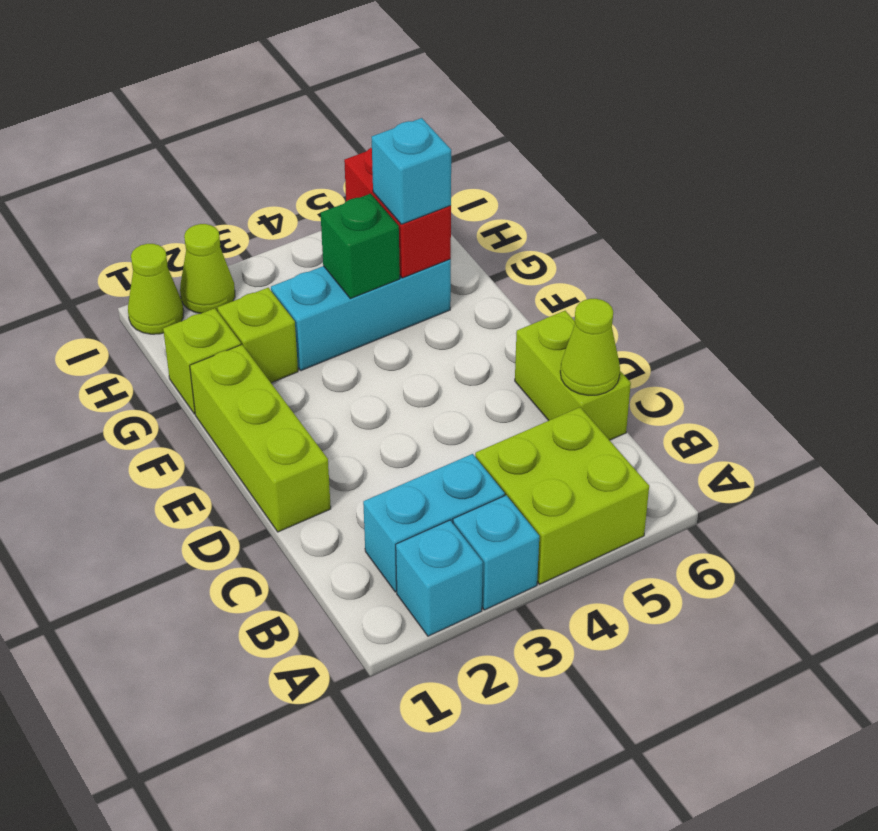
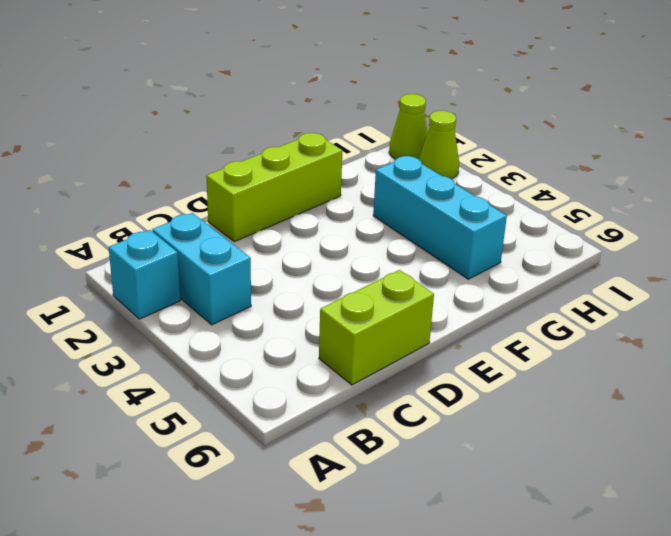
none -> cyan 1x1 brick [453,495,539,610]
none -> lime 2x2 brick [475,407,649,584]
none -> lime 1x1 brick [163,308,241,414]

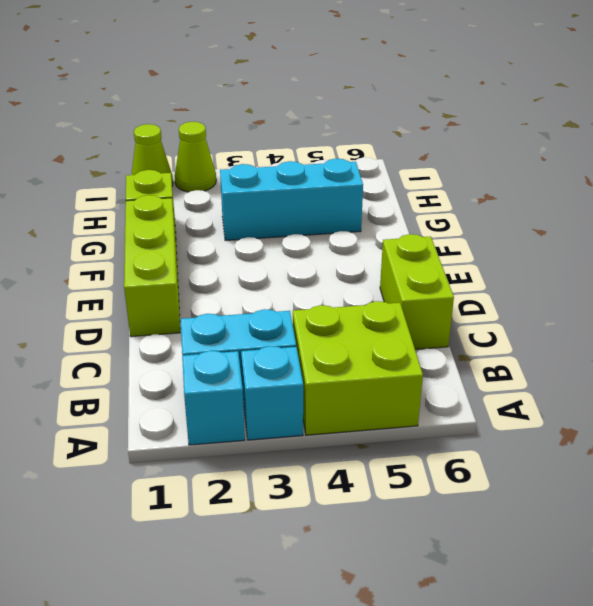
none -> lime 1x1 brick [218,288,298,383]
none -> lime 1x1 cone [560,299,620,395]
none -> green 1x1 brick [321,194,400,299]

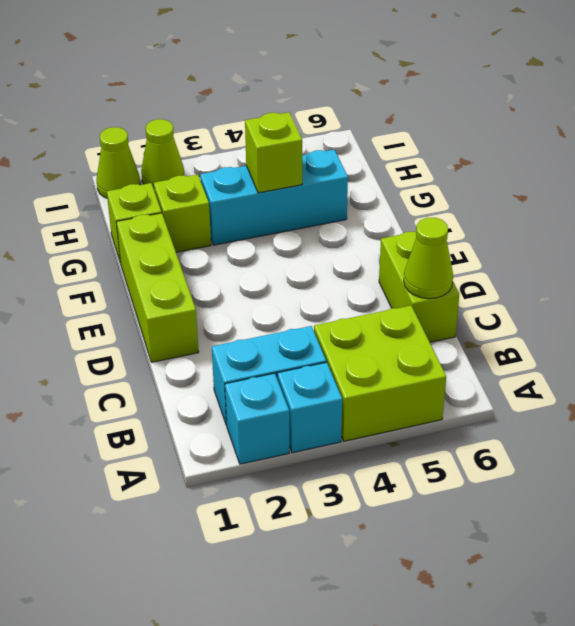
lime 1x1 brick [245,112,302,193] -> green 1x1 brick [321,194,400,299]
none -> red 1x2 brick [344,148,451,278]
none -> cyan 1x1 brick [372,118,451,224]

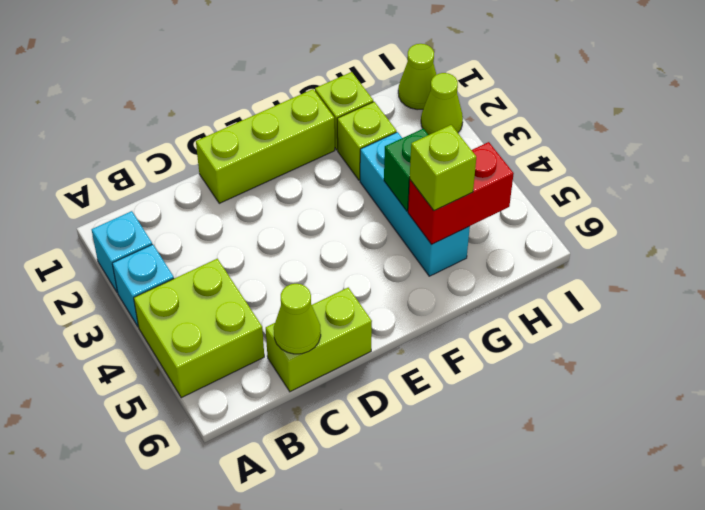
lime 1x1 brick [410,125,476,211] -> cyan 1x1 brick [372,118,451,224]
none -> cyan 1x2 brick [363,454,505,592]

